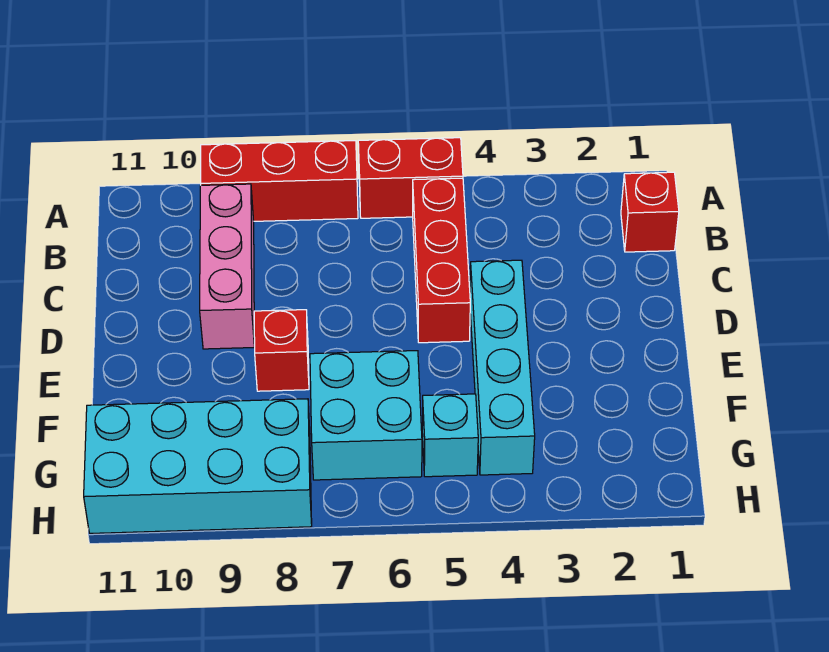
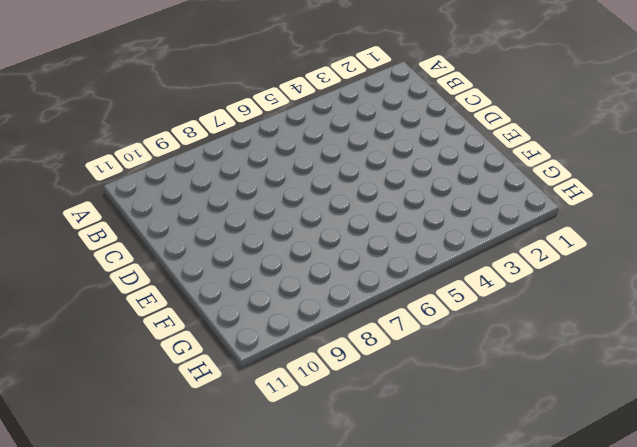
none -> red 1x2 brick [358,138,463,218]
none -> red 1x3 brick [201,141,358,221]

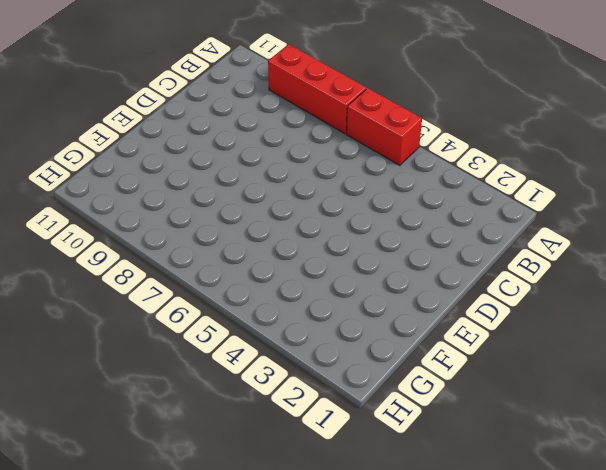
none -> red 1x1 brick [621,172,679,252]
none -> red 1x3 brick [413,178,470,343]

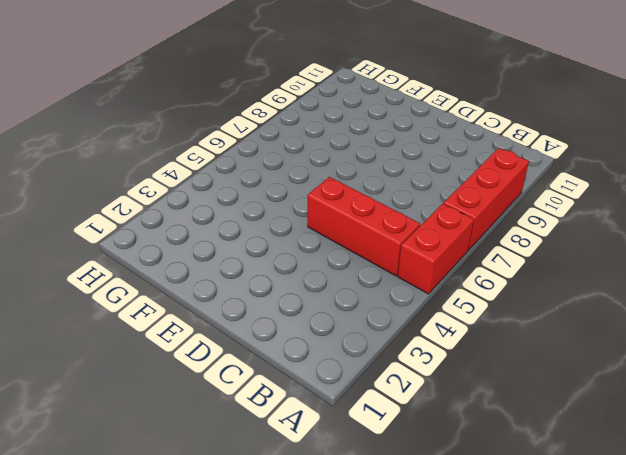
none -> red 1x1 brick [621,172,679,252]
none -> pink 1x3 brick [200,184,254,349]

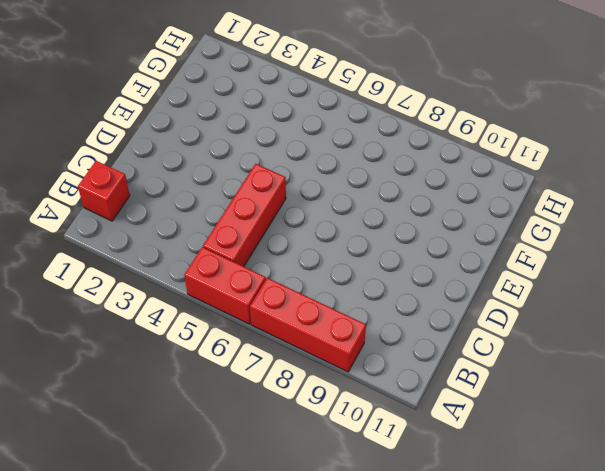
none -> pink 1x3 brick [200,184,254,349]
none -> cyan 1x4 brick [470,260,535,475]

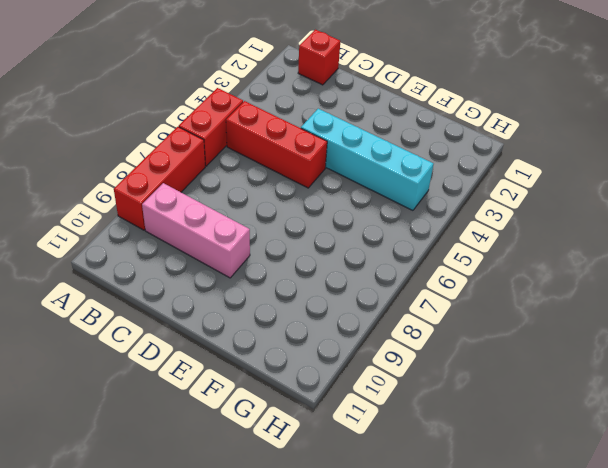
none -> red 1x1 brick [254,310,309,391]
none -> cyan 2x2 brick [310,351,422,480]

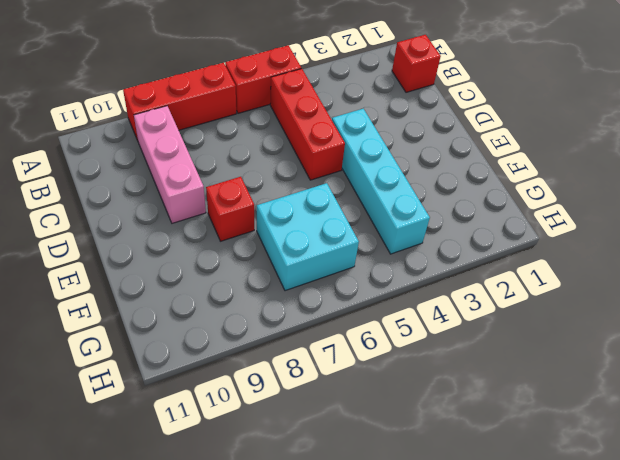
none -> cyan 1x1 brick [422,394,478,477]
none -> cyan 2x4 brick [84,399,312,533]

